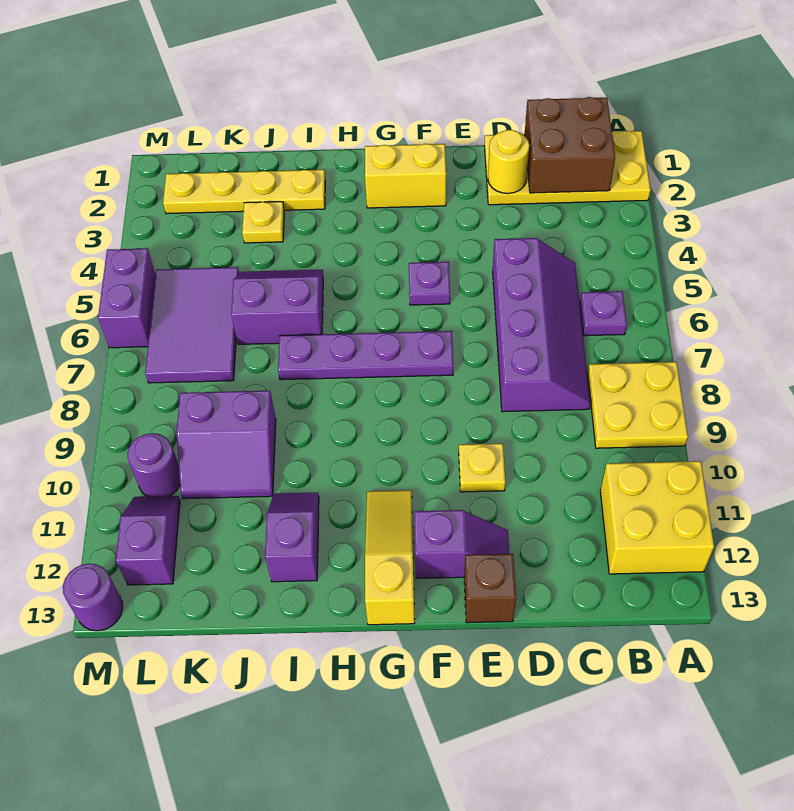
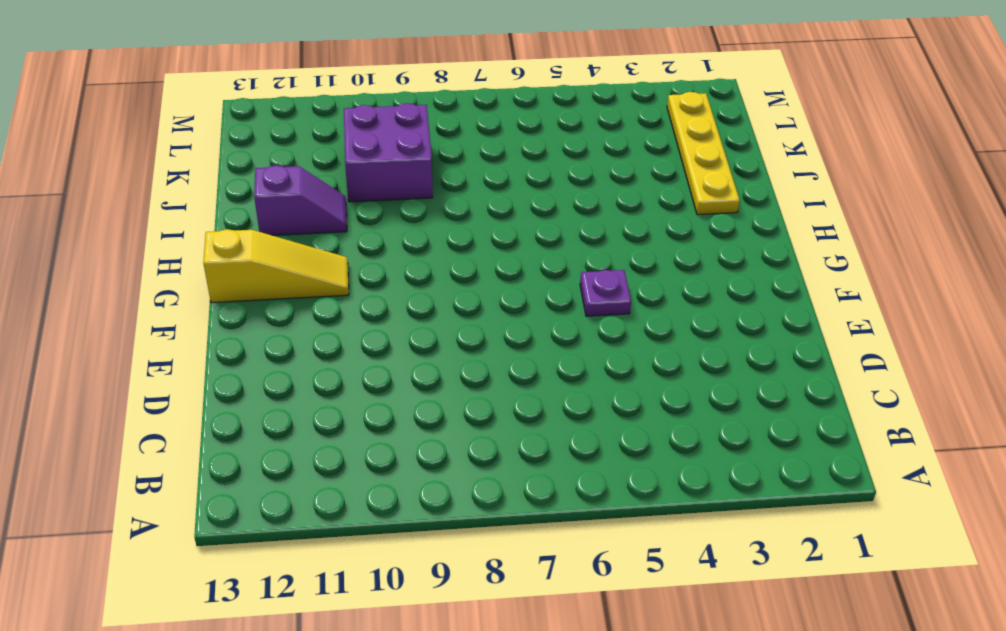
purple 2x2 brick [344,103,433,202] -> purple 2x2 slope [177,391,276,499]
none -> yellow 2x4 plate [484,131,651,205]
none -> yellow 2x2 plate [588,362,688,448]
none -> yellow 2x2 brick [600,461,714,574]

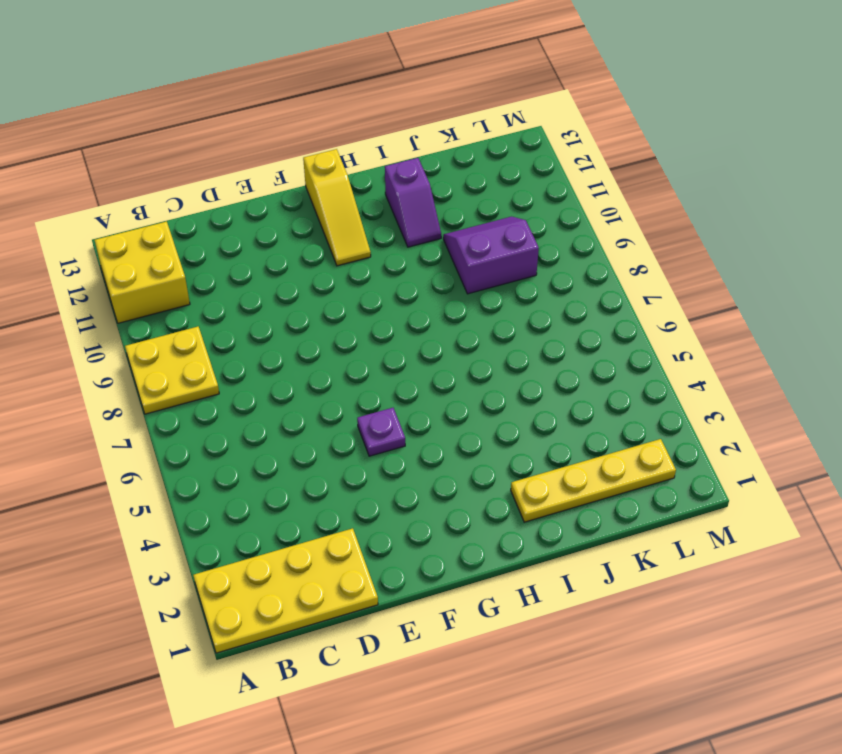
none -> purple 1x1 plate [580,291,627,336]
none -> purple 2x4 slope [493,238,590,412]
none -> yellow 1x1 plate [459,444,505,492]

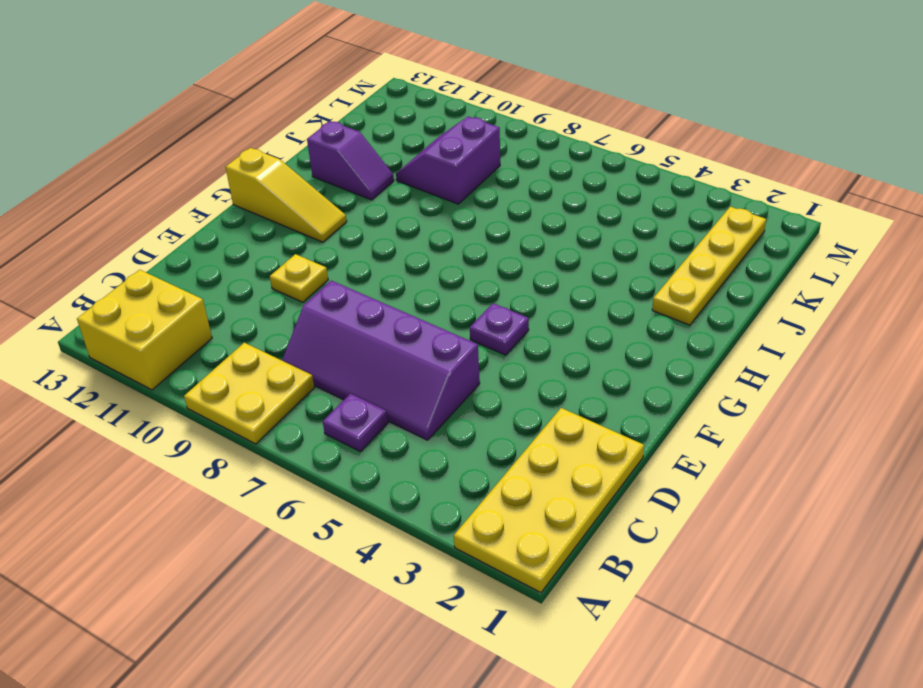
none -> purple 1x2 slope [414,510,509,578]
none -> brown 1x1 brick [464,554,516,623]
none -> yellow 1x2 brick [365,144,446,208]

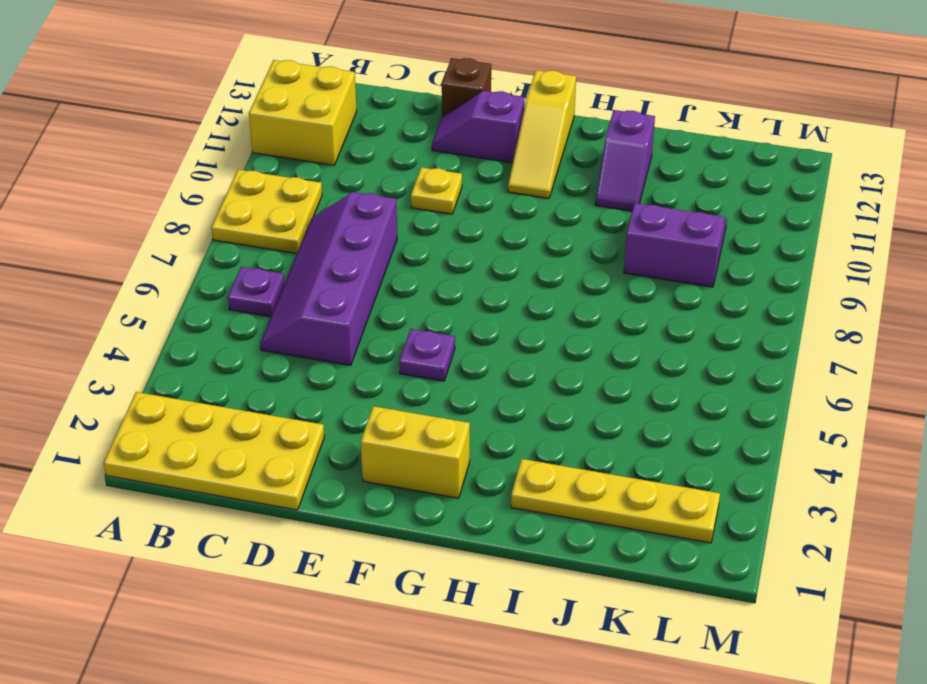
none -> purple 1x4 plate [278,331,453,380]
none -> purple 2x2 slope [231,270,323,344]
none -> yellow 1x1 plate [242,202,284,243]

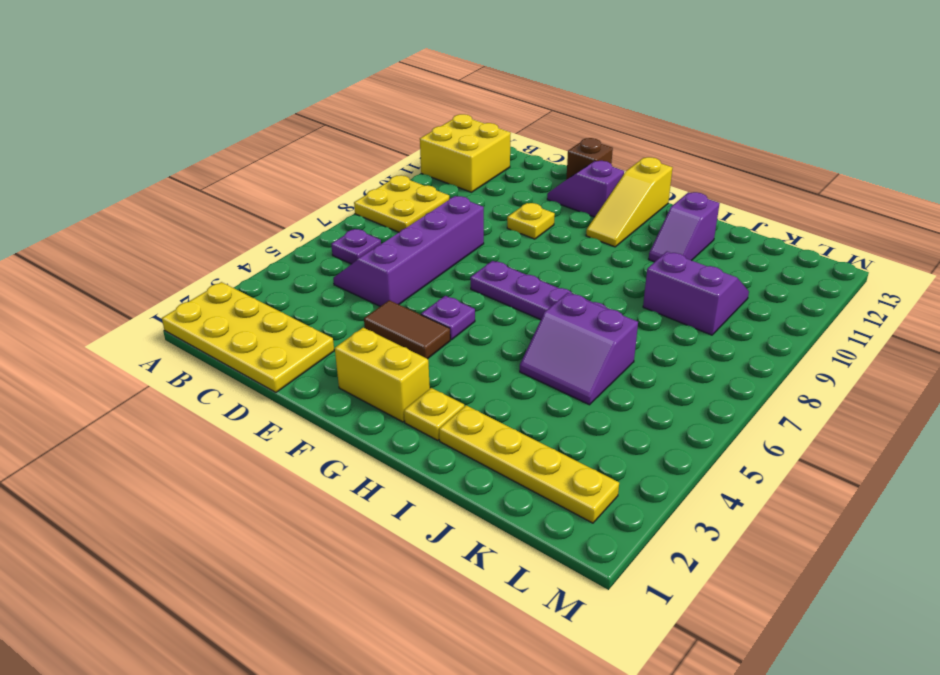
brown 1x2 tile [364,300,450,359] -> none
yellow 1x1 plate [404,388,464,441] -> yellow 1x1 plate moved to [242,202,284,243]
none -> purple 2x3 tile [145,267,239,383]
none -> purple 1x1 round brick [127,433,180,497]
none -> purple 1x2 slope [116,496,180,585]

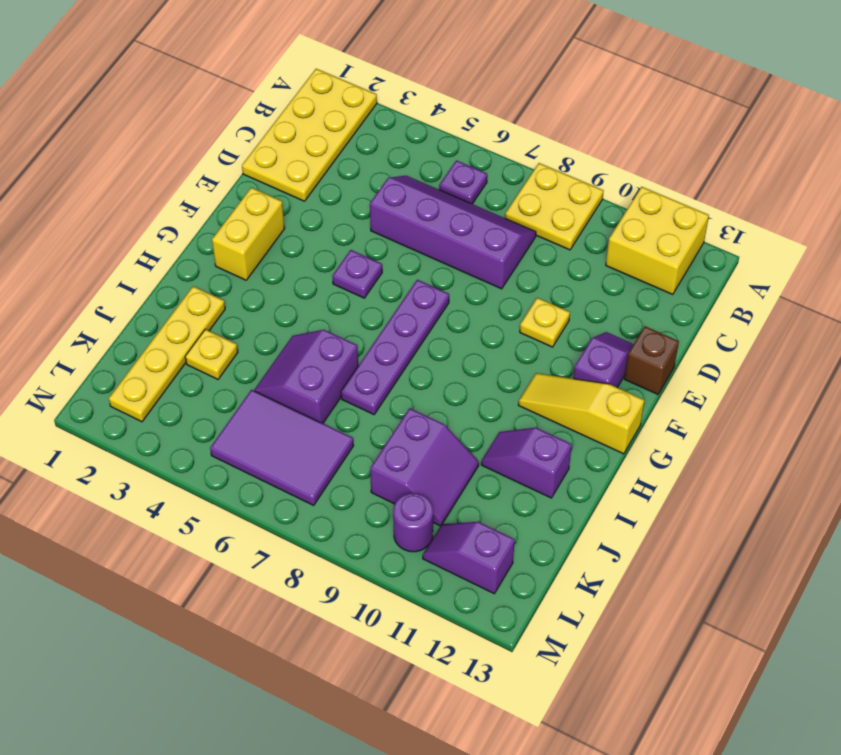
none -> purple 1x2 brick [98,248,156,348]
none -> purple 1x1 round brick [63,564,123,631]
none -> brown 2x2 brick [525,97,615,193]

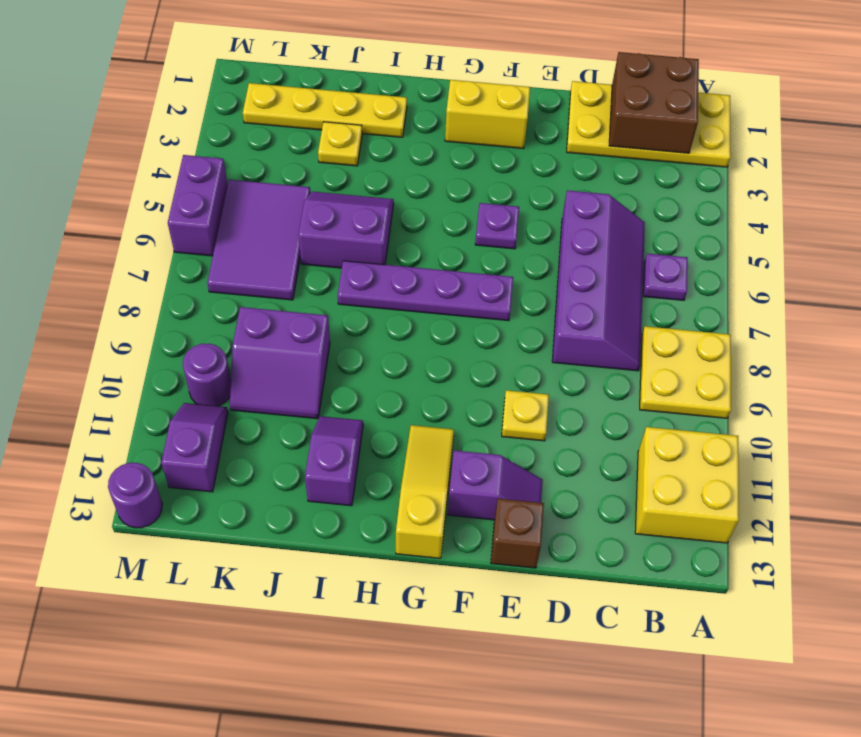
none -> yellow 1x1 round brick [488,130,529,194]

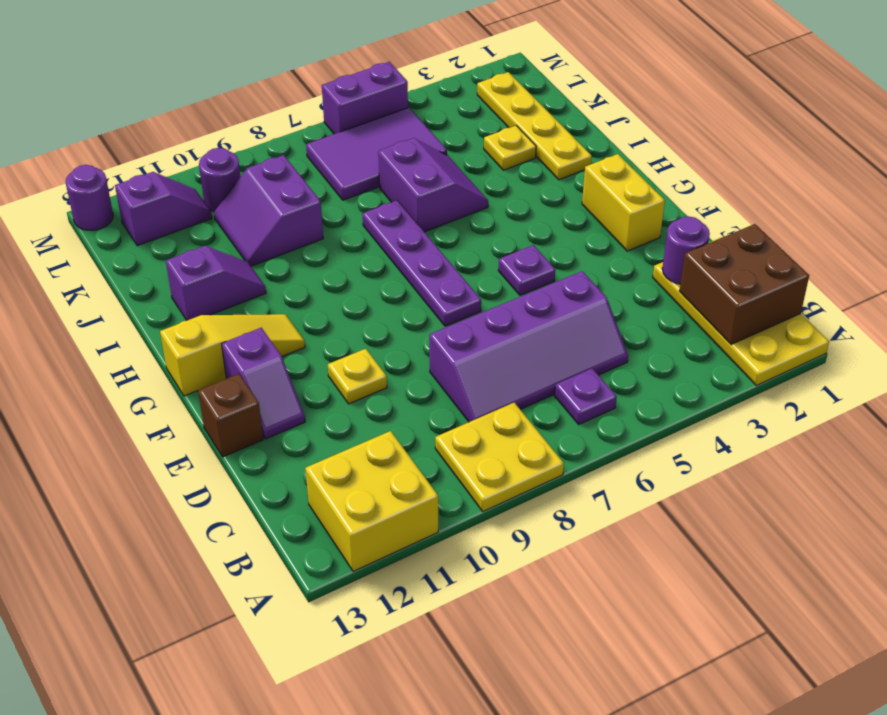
purple 1x1 round brick [662,216,710,284] -> yellow 1x1 round brick [488,130,529,194]

